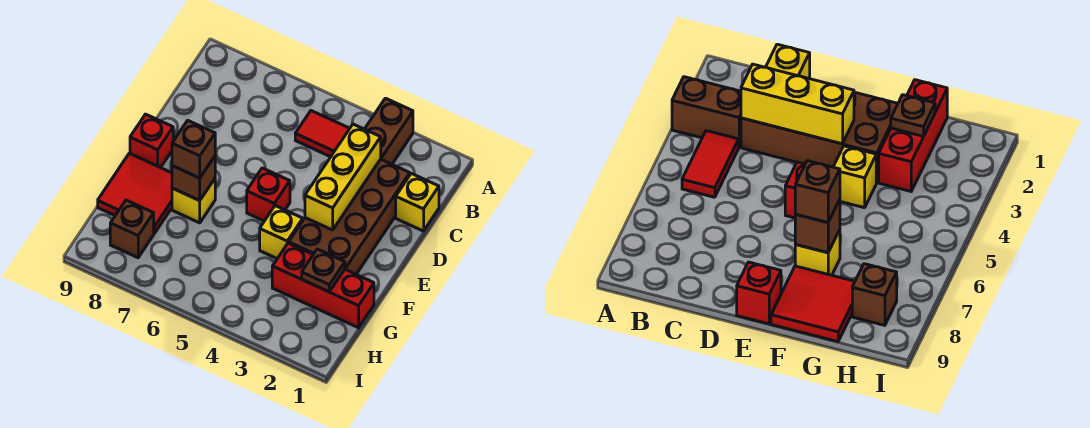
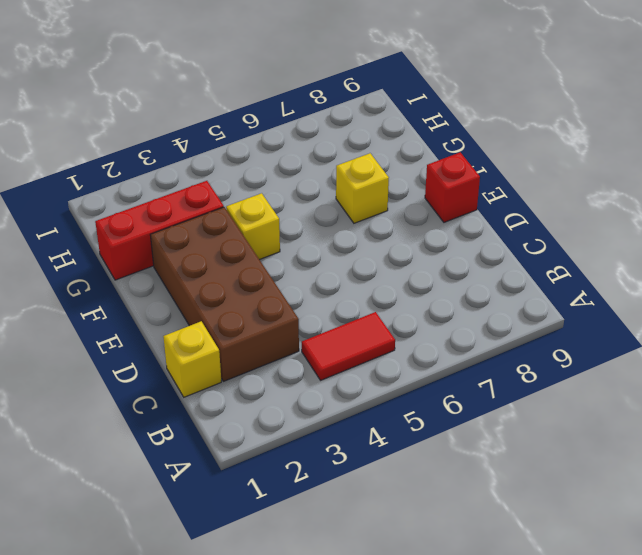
none -> brown 1x2 brick [365,98,413,164]
none -> red 1x1 brick [247,168,290,221]
none -> red 2x2 tile [98,153,172,233]

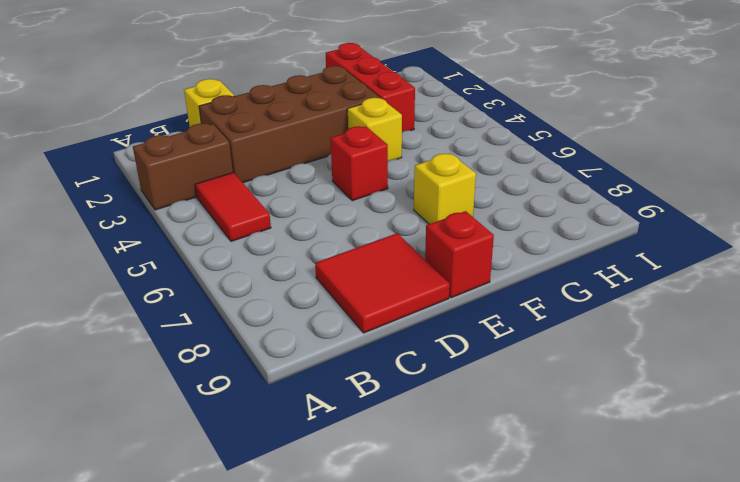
red 2x2 tile [315,233,450,333] -> red 2x2 tile moved to [98,153,172,233]
none -> brown 1x1 brick [110,200,154,258]
none -> yellow 1x3 brick [305,124,381,230]
none -> brown 1x1 brick [172,156,215,201]

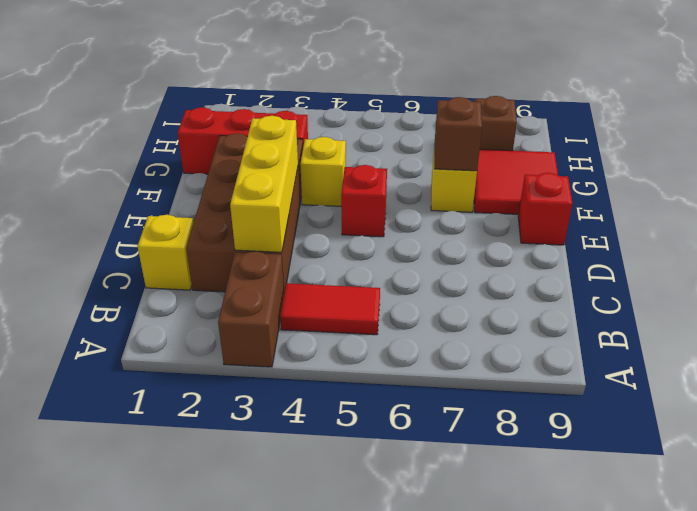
none -> brown 1x1 plate [302,249,345,292]
none -> brown 1x1 brick [172,120,215,178]

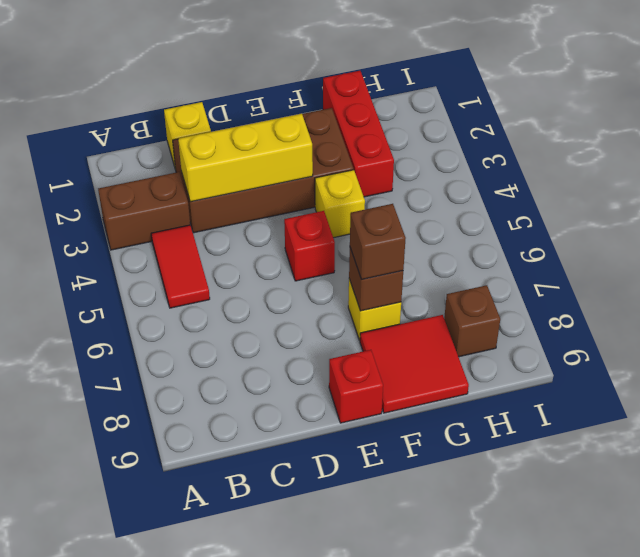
none -> brown 1x1 plate [302,249,345,292]

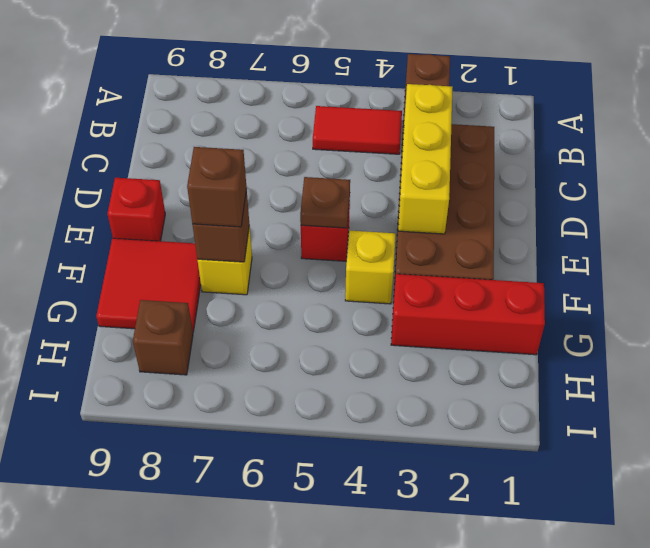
brown 1x1 plate [300,177,350,228] -> brown 1x1 plate moved to [302,249,345,292]
none -> yellow 1x1 brick [396,173,439,231]

